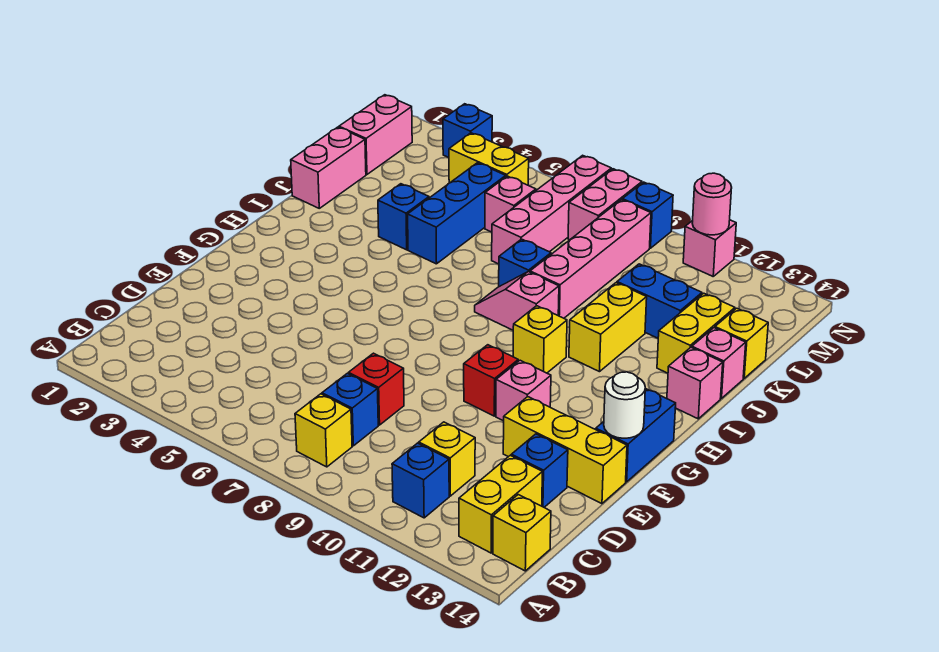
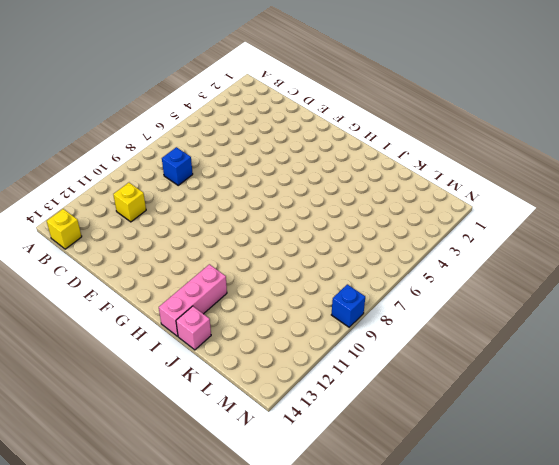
pink 1x3 brick [159,264,227,336] -> pink 1x1 brick [667,347,723,419]
none -> yellow 1x1 brick [295,394,352,467]
none -> blue 1x1 brick [392,443,449,518]
none -> yellow 1x2 brick [459,455,542,553]
none -> red 1x1 brick [349,353,404,425]

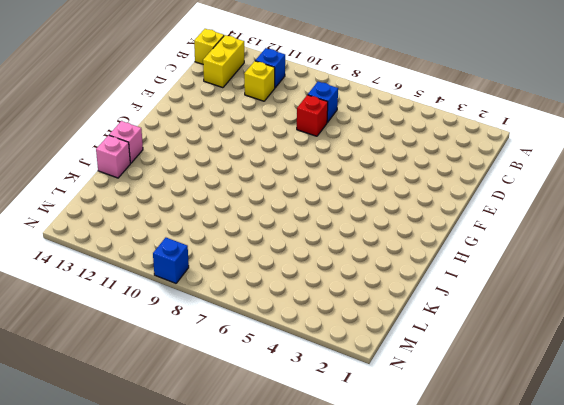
none -> yellow 1x1 brick [295,394,352,467]
none -> blue 1x1 brick [511,434,568,507]
none -> yellow 1x3 brick [503,397,627,504]
none -> red 1x1 brick [464,345,518,416]

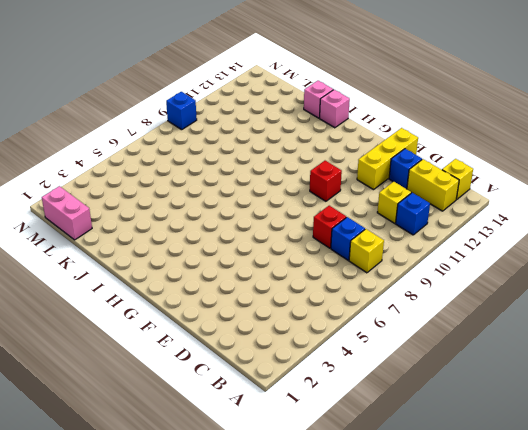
none -> pink 1x1 brick [496,360,551,421]
none -> blue 1x2 brick [596,388,676,482]
none -> yellow 1x1 brick [513,306,567,373]
none -> pink 1x2 slope [475,272,559,330]

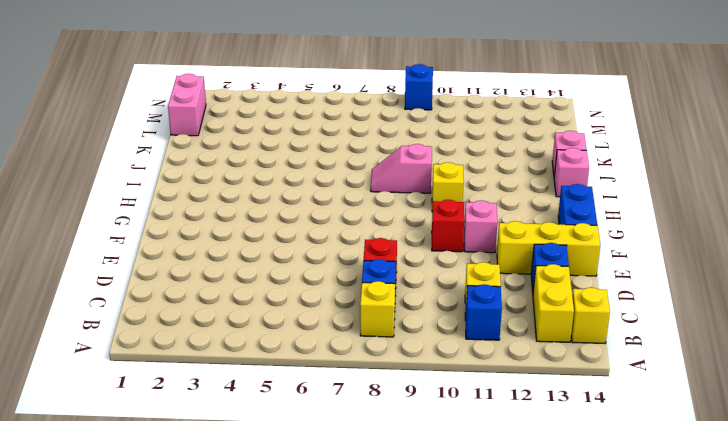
none -> yellow 1x2 brick [569,283,647,372]
none -> pink 1x2 brick [291,127,366,208]
none -> blue 1x1 brick [378,184,429,250]
none -> blue 1x3 brick [408,163,506,264]

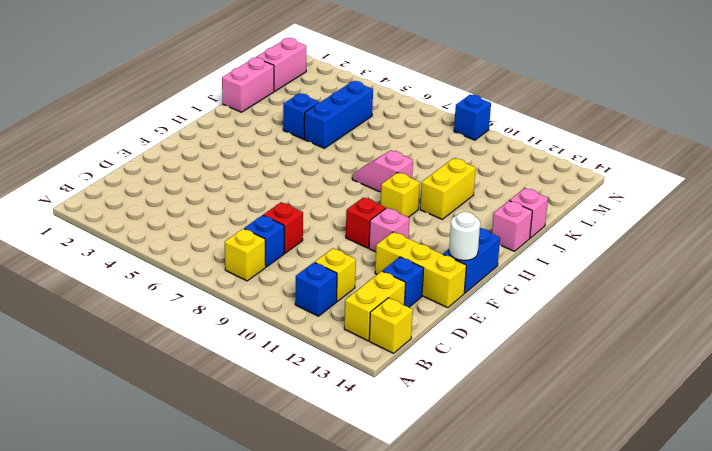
none -> blue 1x1 brick [499,239,551,287]
none -> pink 1x4 brick [530,200,651,318]
none -> yellow 1x2 brick [657,293,735,373]
none -> pink 1x4 brick [492,155,611,264]

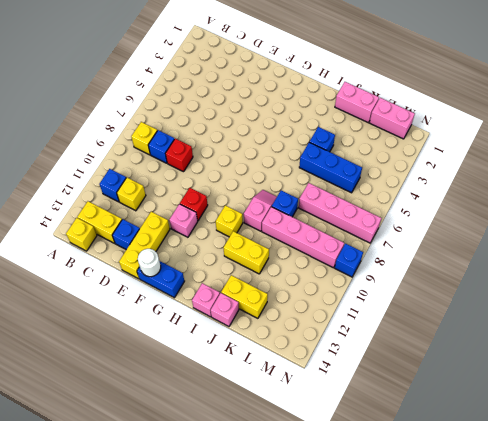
none -> blue 1x2 brick [617,264,702,338]
none -> yellow 1x1 brick [715,308,768,378]
none -> pink 1x1 brick [485,176,536,232]
none -> yellow 1x2 brick [449,133,529,185]

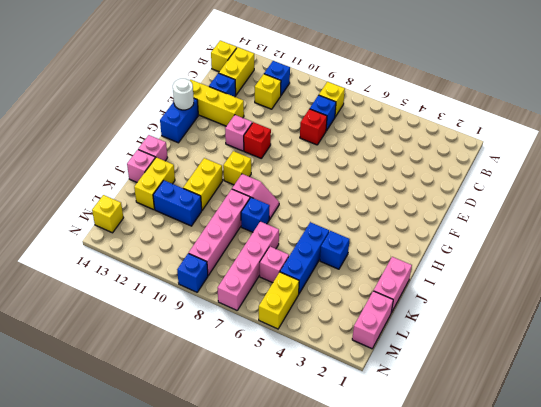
yellow 1x2 brick [259,272,299,329] -> yellow 1x2 brick turned to [449,133,529,185]
yellow 1x1 brick [92,195,124,233] -> yellow 1x1 brick moved to [715,308,768,378]
none -> pink 1x2 brick [568,169,642,240]
none -> blue 1x1 brick [443,104,492,158]
none -> pink 1x1 brick [683,220,736,276]
none -> pink 1x1 round brick [692,173,732,235]

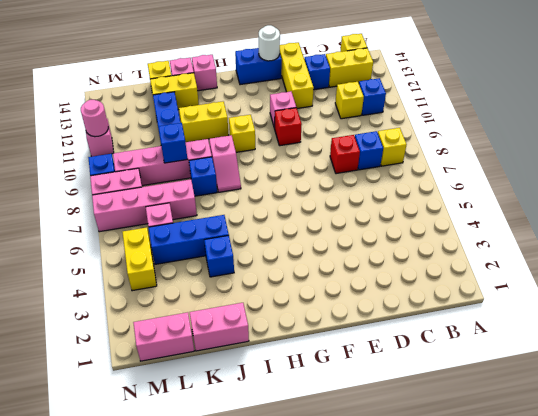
blue 1x1 brick [158,123,188,163] -> blue 1x1 brick moved to [443,104,492,158]

